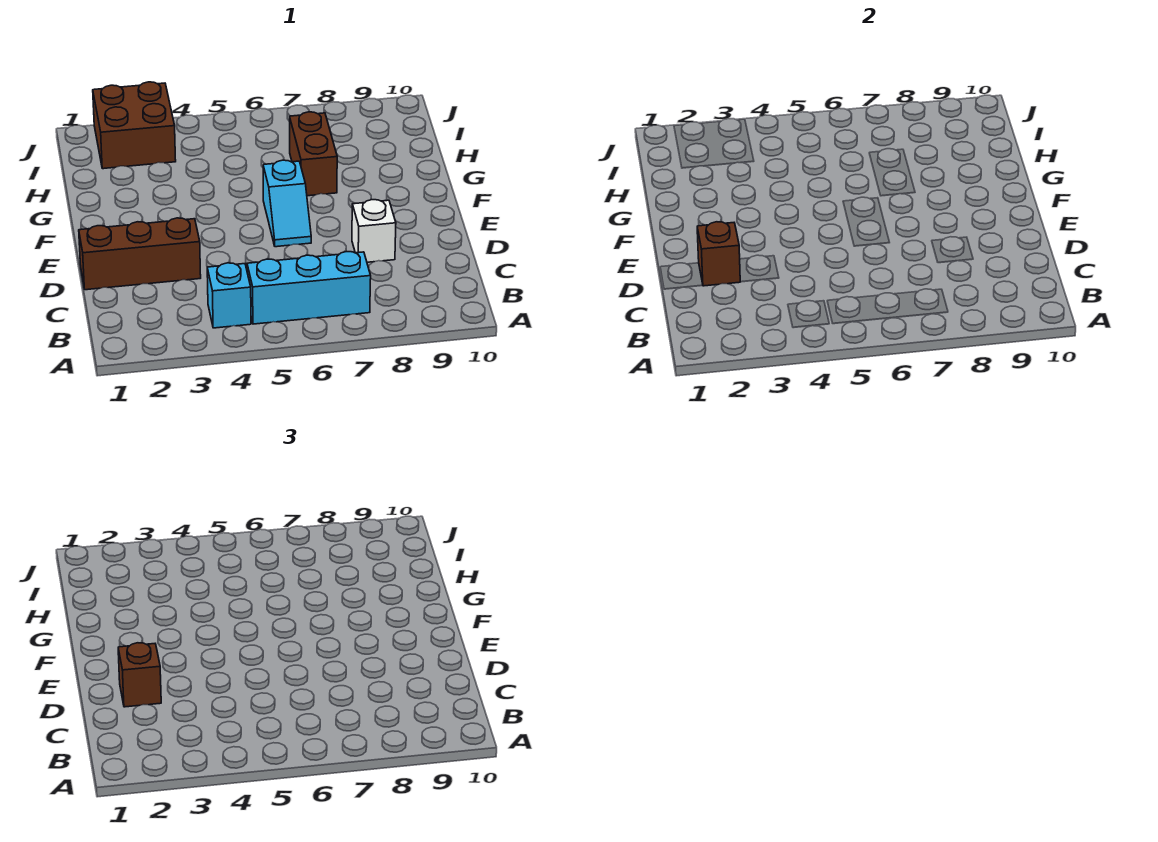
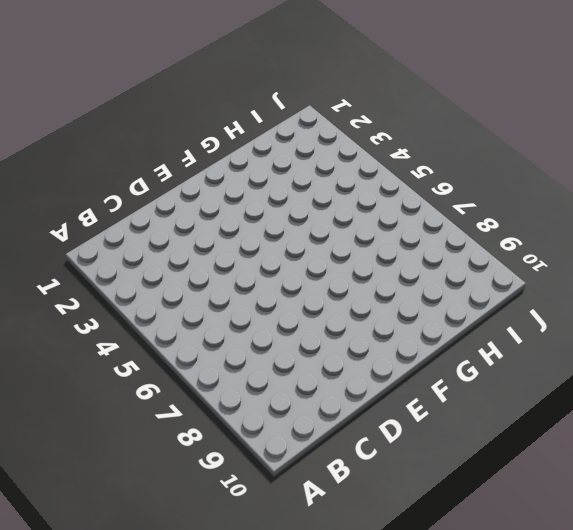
none -> cyan 1x1 brick [207,263,251,328]
none -> cyan 1x3 brick [247,251,371,324]

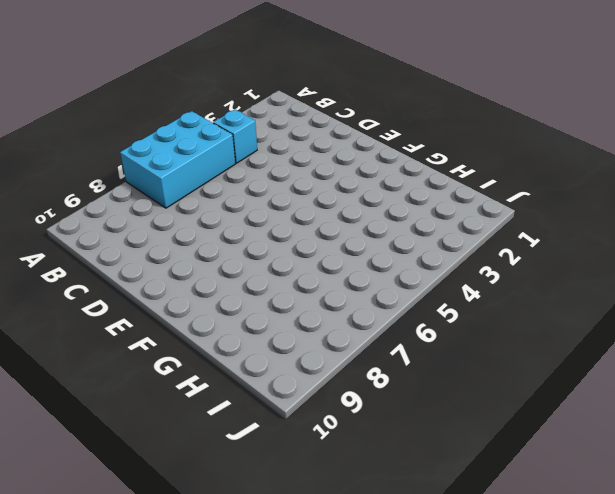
cyan 2x3 brick [120,111,235,208] -> cyan 1x3 brick [247,251,371,324]
none -> brown 1x3 brick [79,218,201,290]
none -> white 1x1 brick [352,200,396,262]

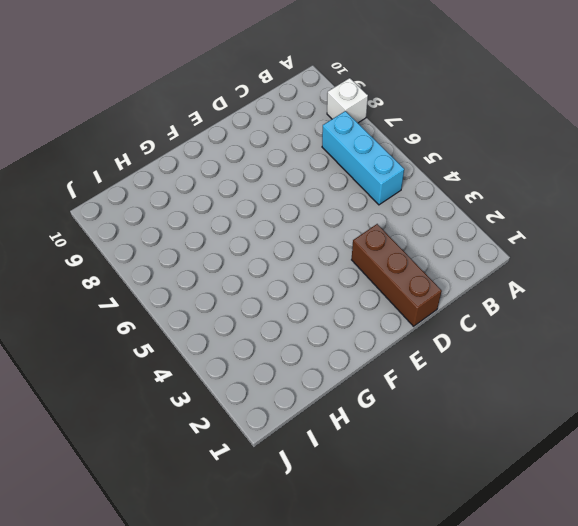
white 1x1 brick [327,78,368,123] -> white 1x1 brick moved to [352,200,396,262]
none -> cyan 1x1 brick [207,263,251,328]
none -> cyan 1x2 slope [263,160,311,247]

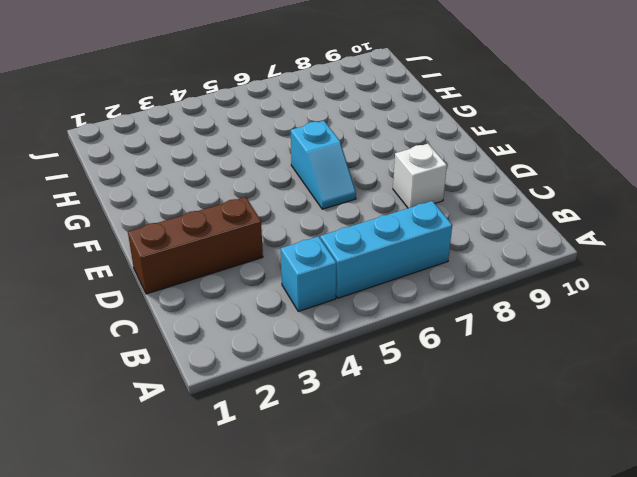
none -> brown 1x2 brick [290,112,337,196]
none -> brown 2x2 brick [93,82,176,169]

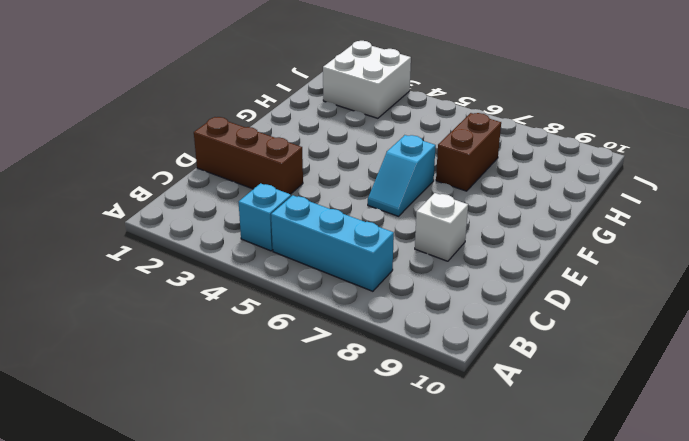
white 2x2 brick [323,41,411,118] -> brown 2x2 brick [93,82,176,169]
none -> brown 1x1 brick [697,222,740,286]
none -> brown 1x1 brick [118,643,161,707]

